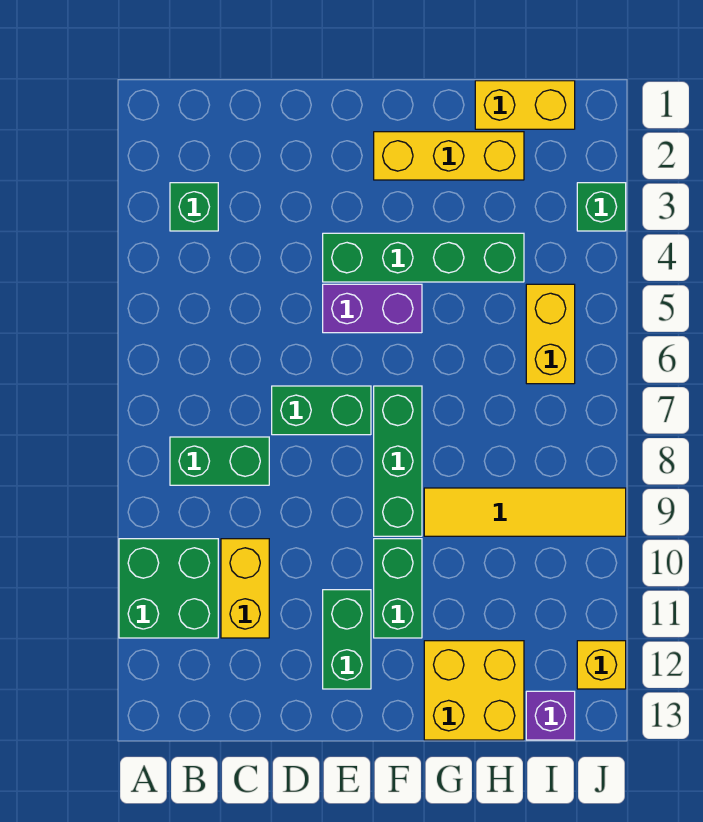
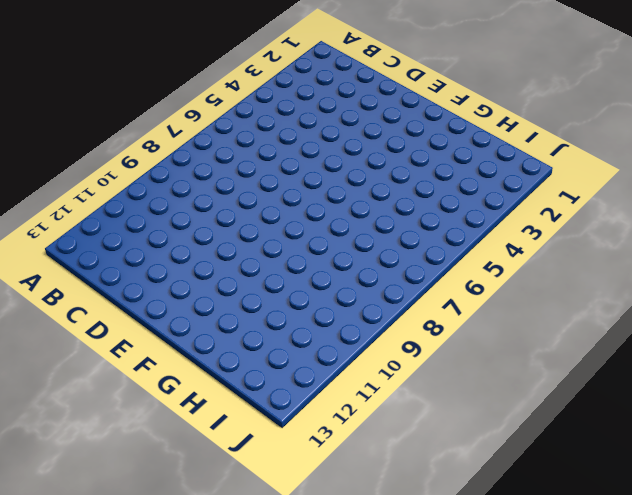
none -> green 2x2 brick [119,539,218,638]
none -> green 1x1 brick [170,183,218,231]
none -> green 1x2 brick [170,437,269,485]

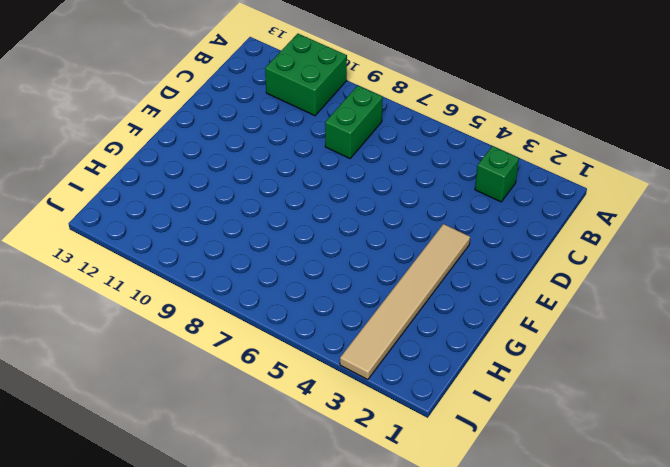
tan 1x6 tile [340,224,470,380] -> green 1x1 brick [577,183,626,231]
none -> yellow 1x2 brick [221,539,269,638]
none -> green 1x2 brick [272,386,371,435]
none -> green 1x4 brick [323,233,524,282]

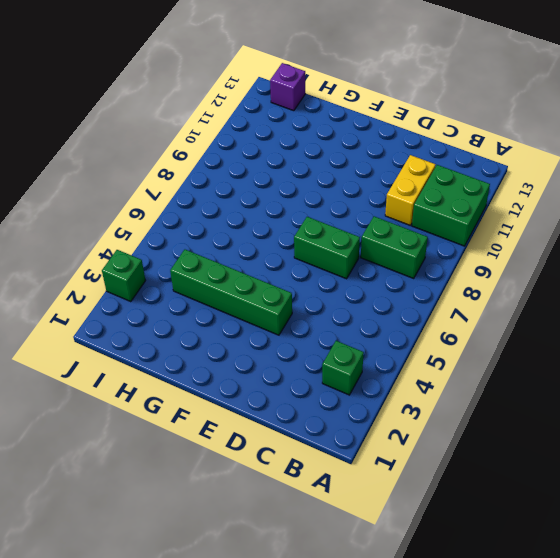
none -> purple 1x2 brick [323,284,422,333]
none -> green 1x2 brick [323,590,371,689]
none -> yellow 1x3 brick [374,132,524,180]

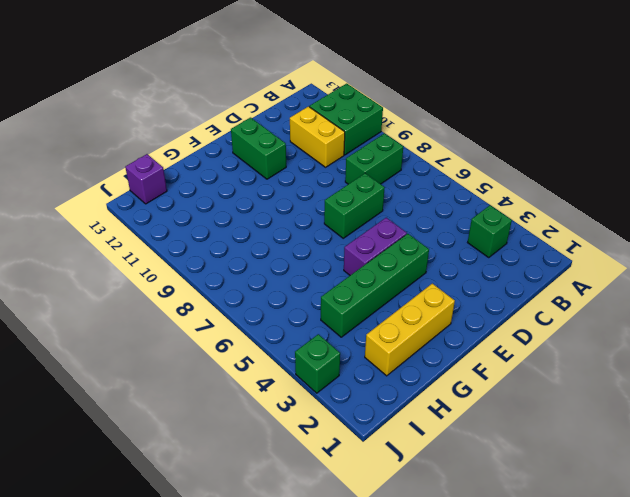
none -> green 1x3 brick [374,386,422,536]
none -> green 1x2 brick [374,539,422,638]
none -> yellow 1x4 tile [424,488,626,536]

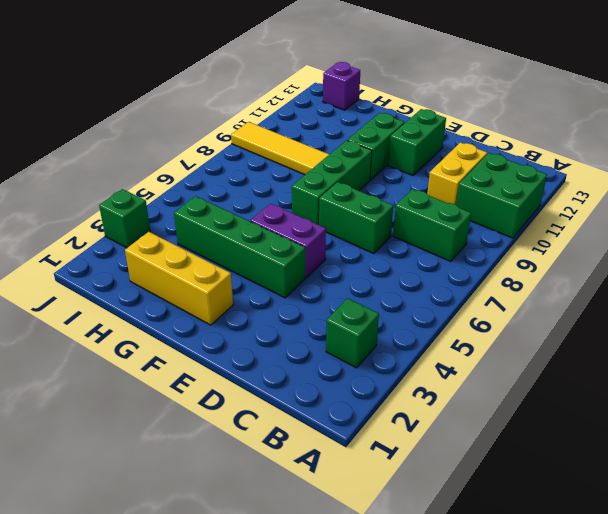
none -> yellow 2x2 brick [424,641,524,740]
none -> yellow 1x2 brick [475,81,575,129]
none -> yellow 1x2 brick [526,284,575,384]

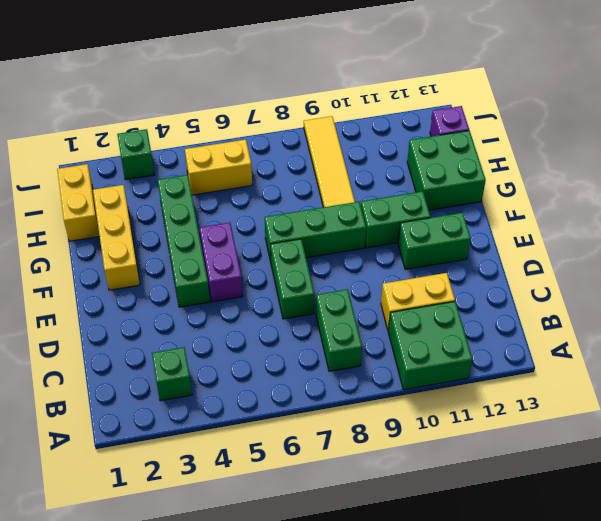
green 2x2 brick [407,131,486,210] -> yellow 2x2 brick [424,641,524,740]
none -> yellow 1x1 brick [577,641,626,689]

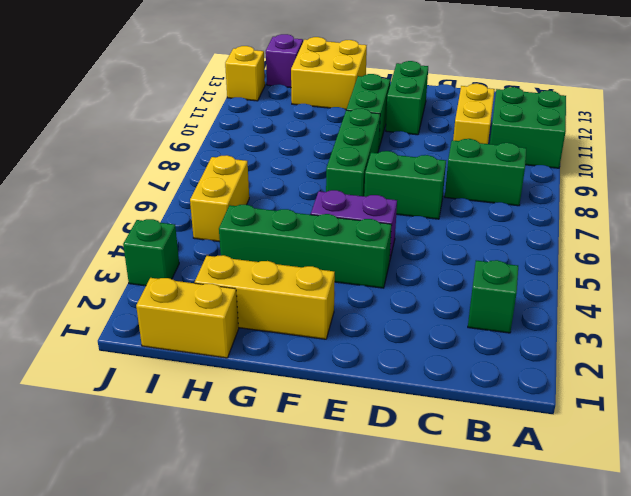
none -> yellow 1x4 tile [424,488,626,536]

